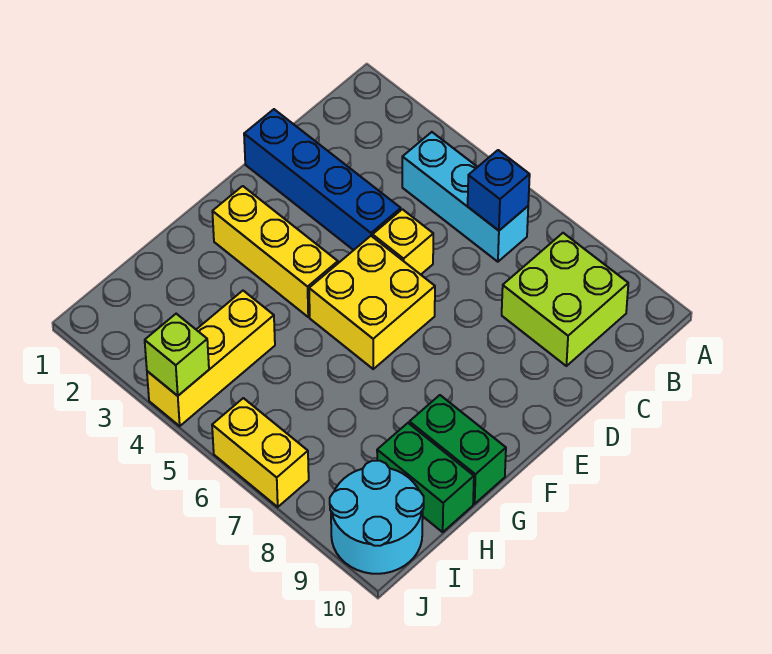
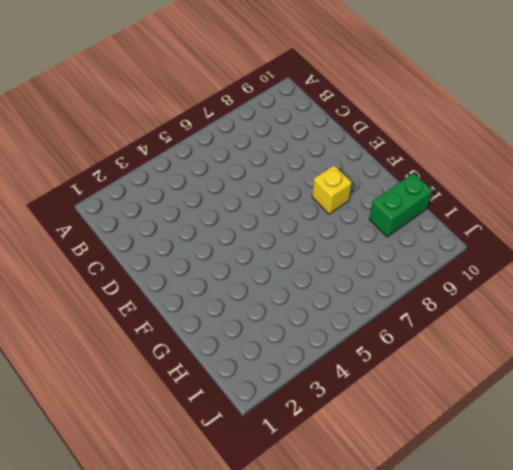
yellow 1x1 brick [312,165,352,214] -> yellow 1x1 brick moved to [373,209,433,275]
none -> cyan 1x3 brick [402,132,528,262]
none -> lime 2x2 brick [502,233,628,366]
none -> blue 1x4 brick [244,109,401,250]

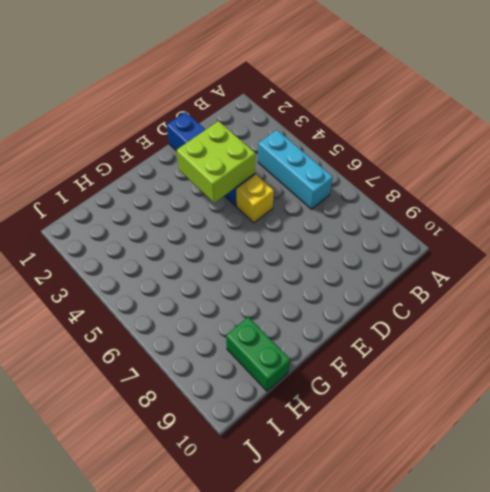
lime 2x2 brick [177,121,255,203] -> lime 2x2 brick moved to [502,233,628,366]
none -> yellow 2x2 brick [309,236,435,369]
none -> yellow 1x3 brick [212,186,338,317]
none -> green 1x2 brick [409,395,506,504]

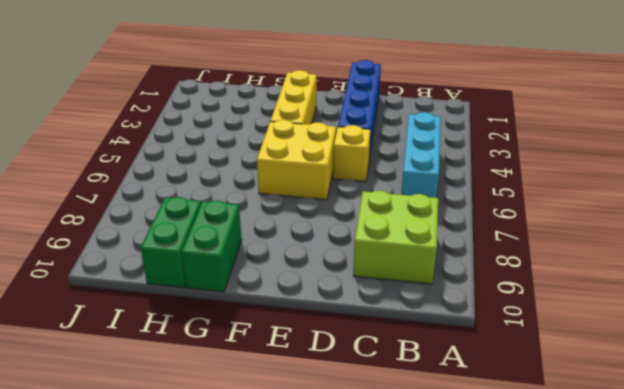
none -> yellow 1x3 brick [147,291,275,426]
none -> cyan 2x2 round brick [330,461,424,574]
none -> yellow 1x2 brick [212,398,309,507]

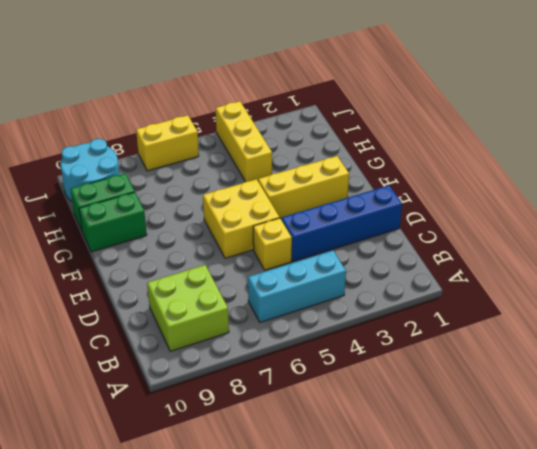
none -> blue 1x1 brick [468,150,530,231]
none -> lime 1x1 brick [145,314,209,396]

